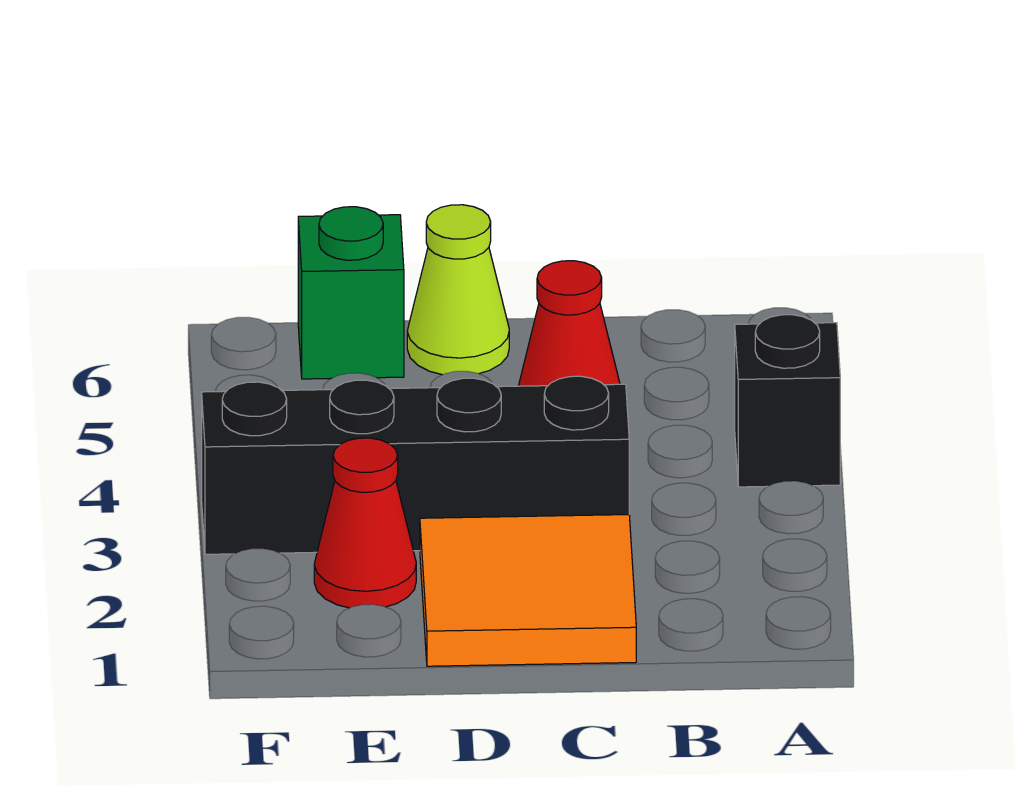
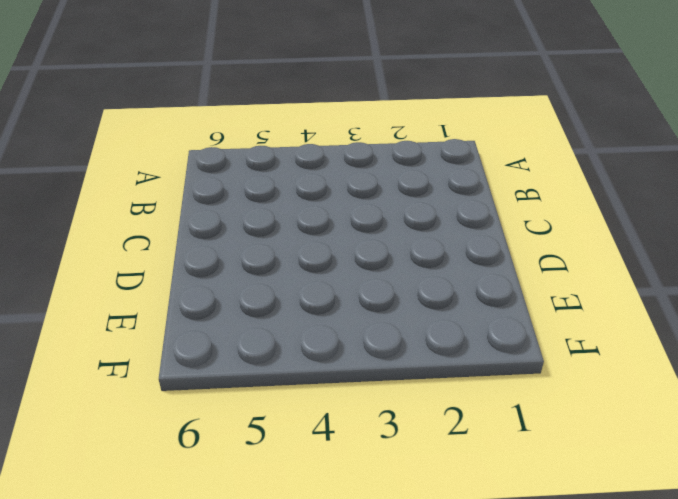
none -> black 1x1 brick [735,315,840,487]
none -> orange 2x2 tile [420,515,636,666]

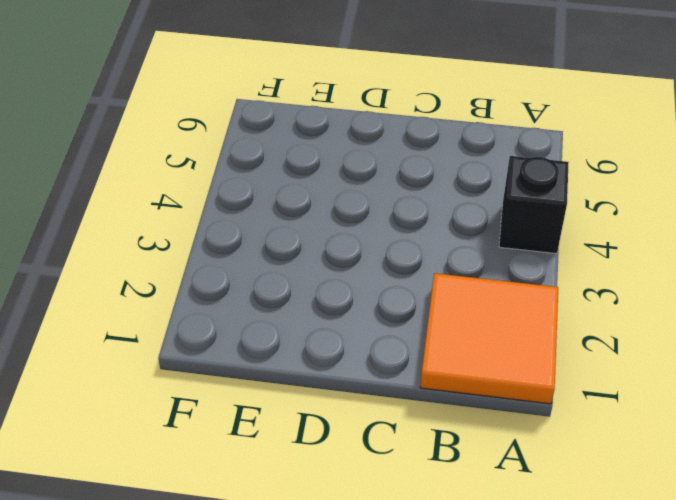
orange 2x2 tile [420,273,558,404] -> orange 2x2 tile moved to [420,515,636,666]
none -> black 1x4 brick [202,376,629,554]
none -> red 1x1 cone [519,261,620,386]

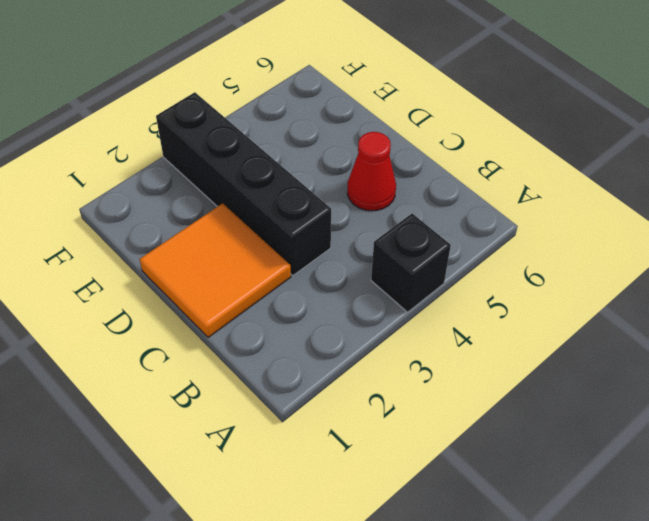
none -> lime 1x1 cone [407,205,509,375]
none -> red 1x1 cone [314,438,416,608]

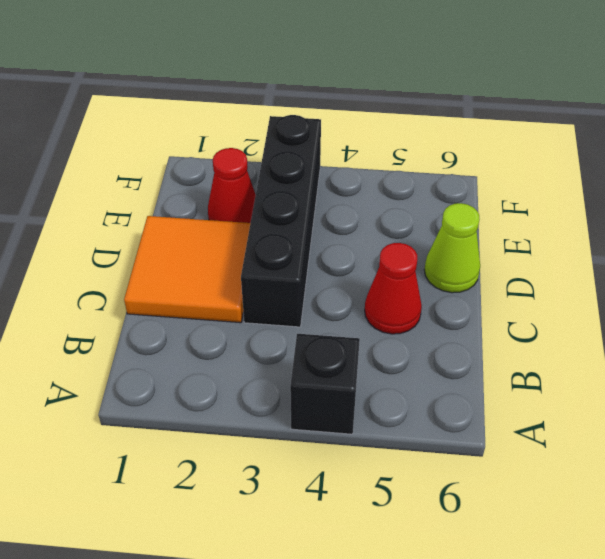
none -> green 1x1 brick [298,207,404,379]

